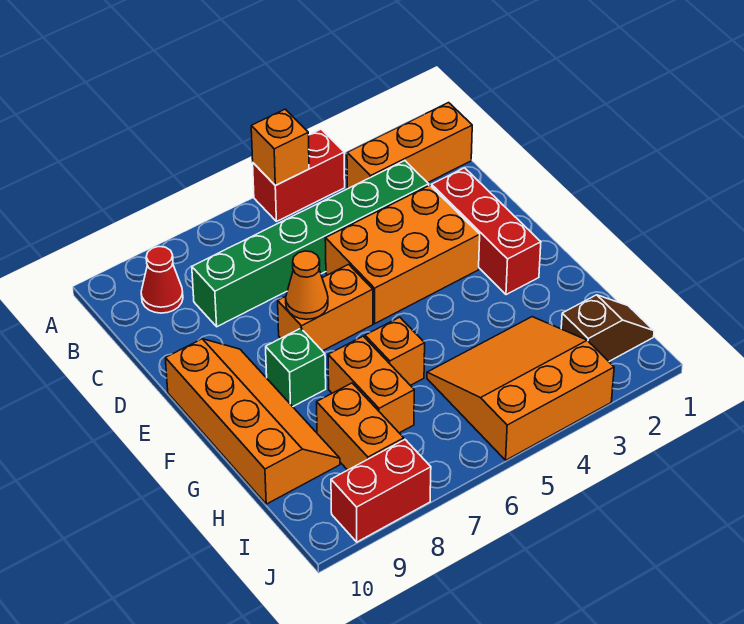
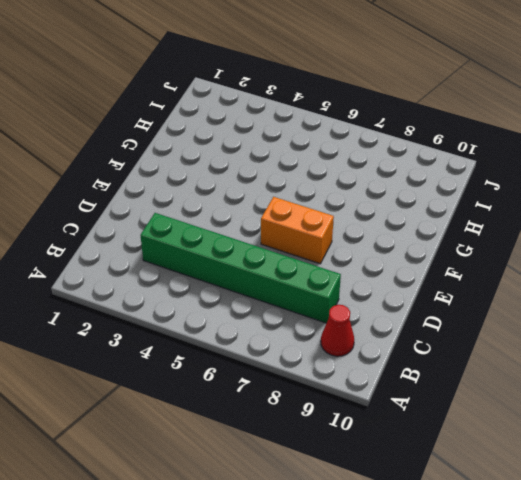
none -> red 1x2 brick [253,129,345,221]
none -> orange 1x3 brick [347,103,472,188]
none -> red 1x3 brick [431,168,541,295]

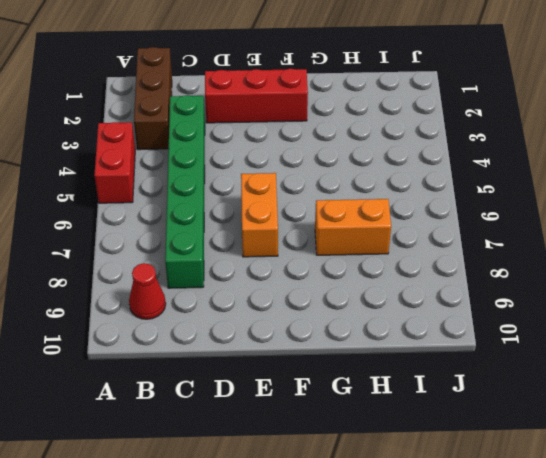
brown 1x3 brick [134,47,172,150] -> orange 1x3 brick [347,103,472,188]
none -> orange 2x3 brick [325,185,480,324]
none -> orange 2x4 slope [165,339,340,504]
none -> green 1x1 brick [266,328,326,407]

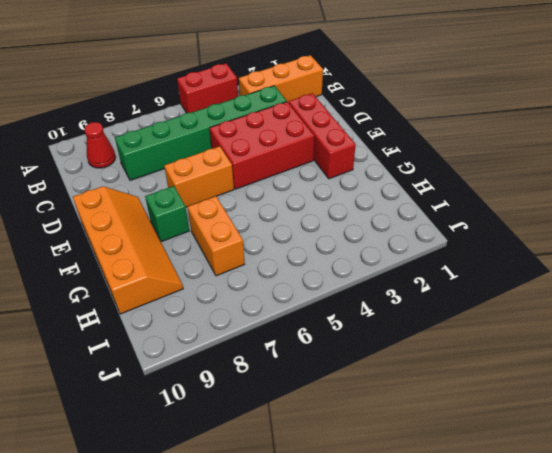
red 2x3 brick [210,102,314,189] -> orange 2x3 brick [325,185,480,324]
none -> orange 1x1 brick [365,317,425,385]
none -> orange 3x3 slope [427,317,614,460]
none -> orange 1x2 brick [317,383,404,470]

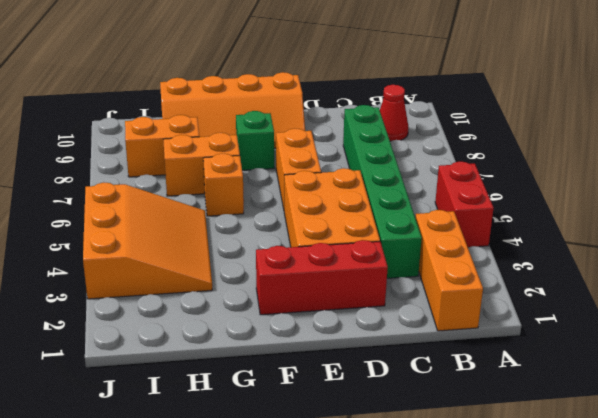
none -> brown 1x2 slope [561,295,654,361]
none -> red 1x2 brick [331,440,431,542]
none -> orange 1x1 brick [251,109,309,185]

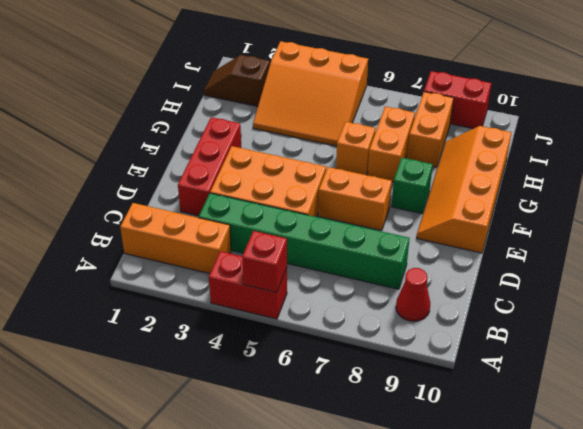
red 1x1 brick [242,231,287,292] -> orange 1x1 brick [251,109,309,185]
none -> orange 1x1 cone [286,251,328,319]

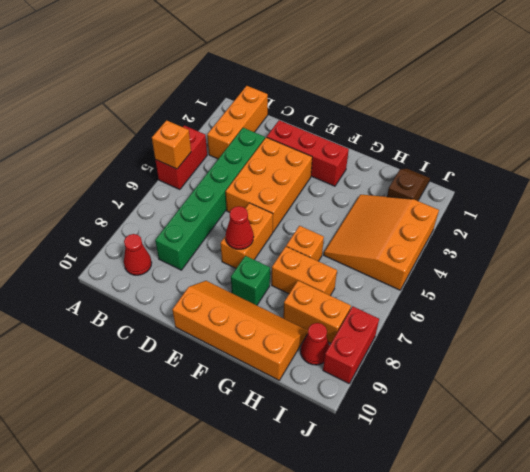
red 1x1 cone [226,206,254,249] -> orange 1x1 cone [286,251,328,319]
red 1x1 cone [301,323,329,365] -> none

